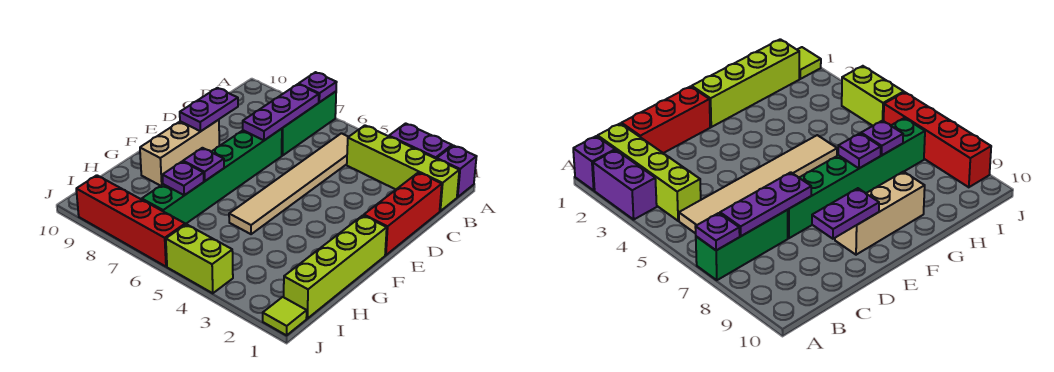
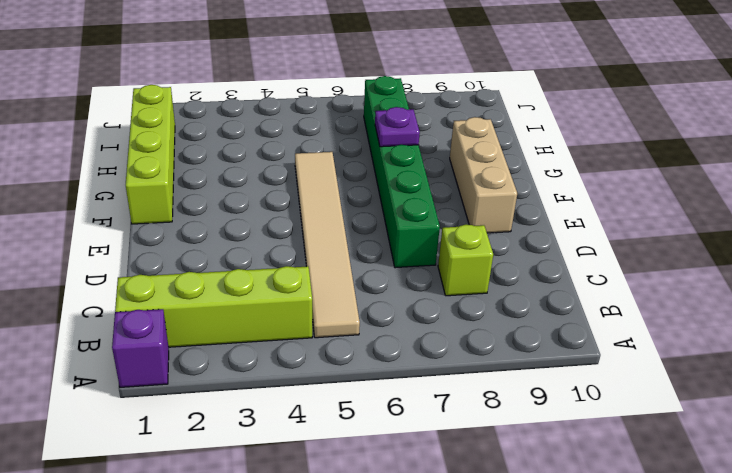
lime 1x1 brick [438,224,493,296] -> none
none -> purple 1x2 brick [389,123,452,159]
none -> green 1x3 brick [282,92,336,156]
none -> red 1x3 brick [364,172,442,255]

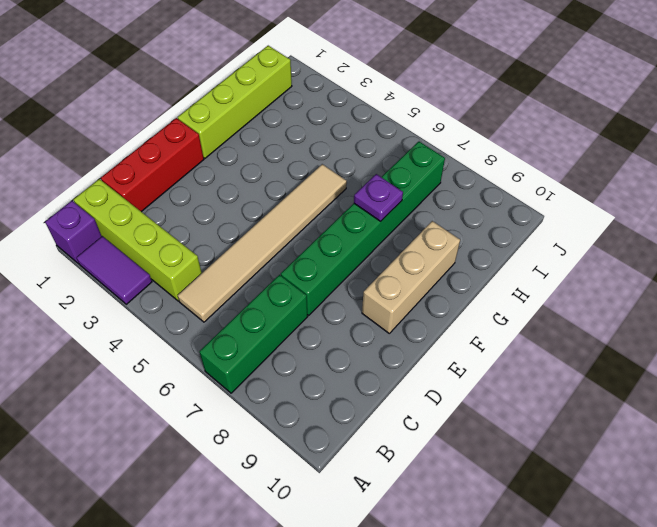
purple 1x2 tile [76,236,152,304] -> purple 1x2 brick [389,123,452,159]
none -> lime 1x1 tile [263,297,307,335]
none -> lime 1x2 brick [166,224,233,293]
none -> red 1x4 brick [76,175,185,267]

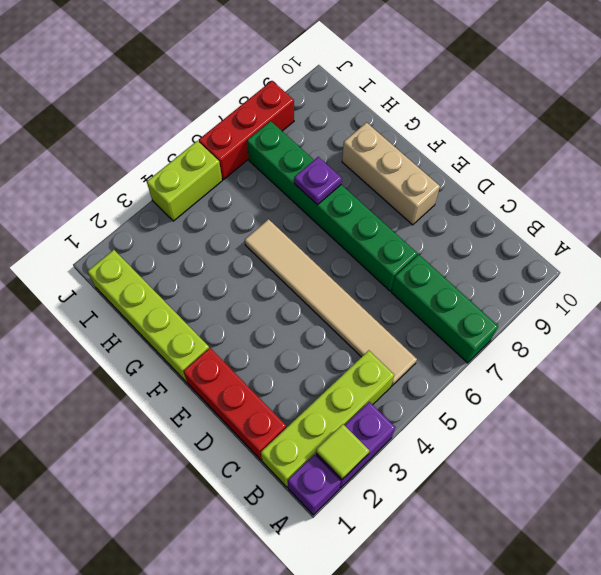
lime 1x1 tile [316,424,369,479] -> lime 1x1 tile moved to [263,297,307,335]
red 1x3 brick [199,81,294,180] -> red 1x4 brick [76,175,185,267]
none -> purple 1x1 plate [299,72,337,102]
none -> purple 1x3 plate [243,84,319,140]
none -> purple 1x2 plate [180,88,238,131]

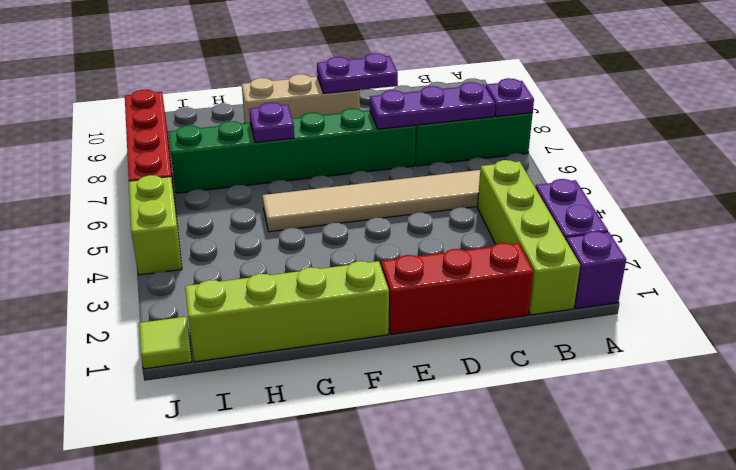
none -> purple 1x1 plate [162,161,204,195]

